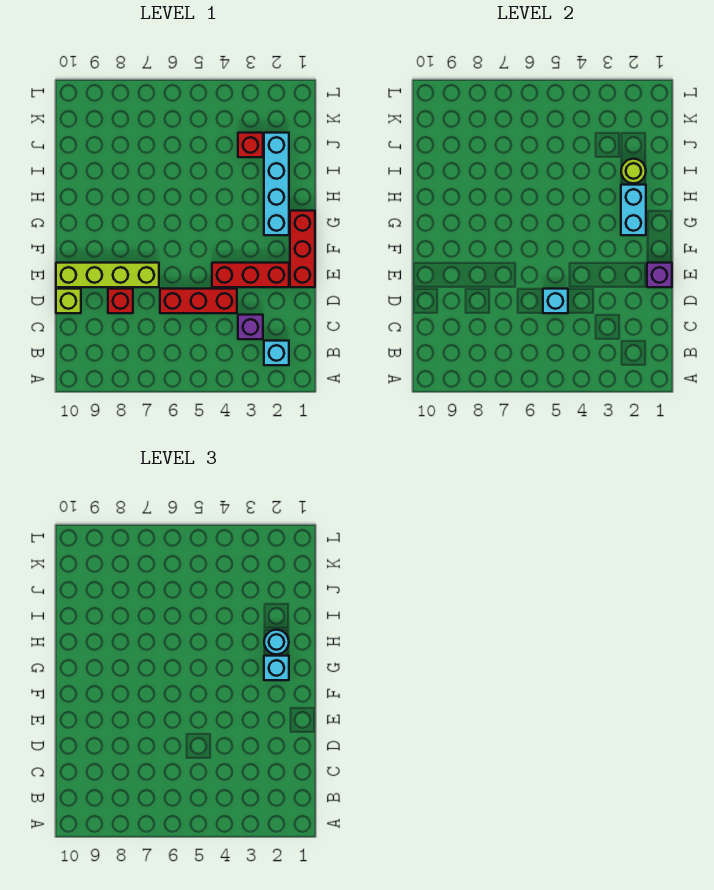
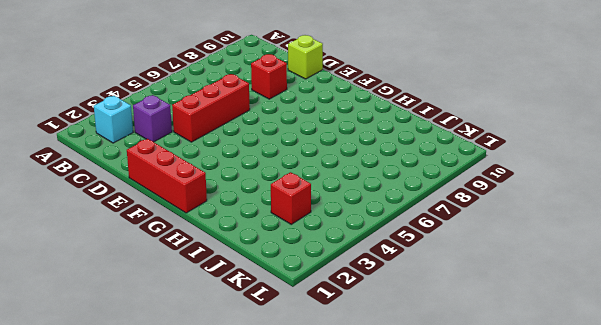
none -> red 1x3 brick [212,263,289,287]
none -> lime 1x4 brick [56,263,159,287]
none -> cyan 1x4 brick [264,133,289,235]

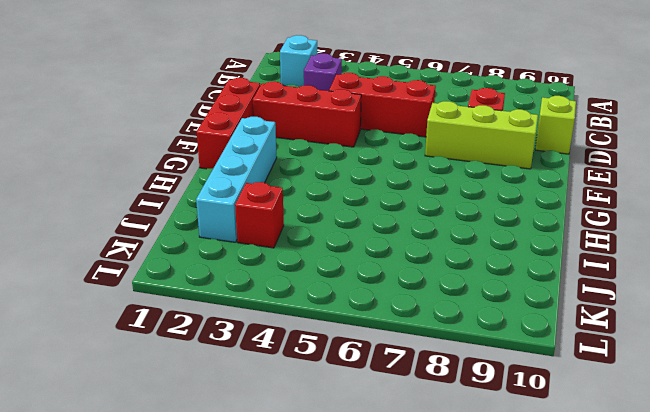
lime 1x3 brick [425,101,538,169] -> lime 1x4 brick [56,263,159,287]
none -> cyan 1x1 brick [543,289,568,313]
none -> purple 1x1 brick [647,263,672,287]
none -> cyan 1x2 brick [621,185,646,235]

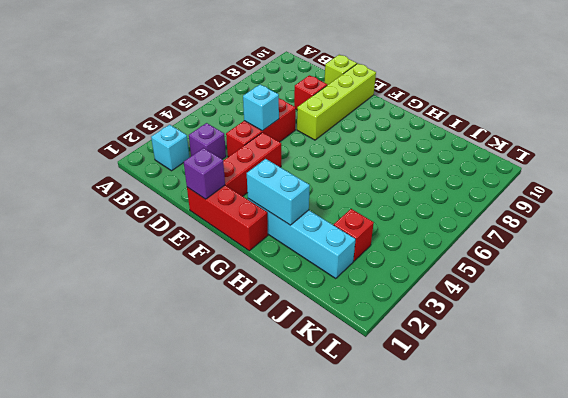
none -> lime 1x1 round brick [621,159,646,183]
none -> cyan 1x1 brick [264,656,289,680]
none -> cyan 1x1 round brick [264,630,289,654]

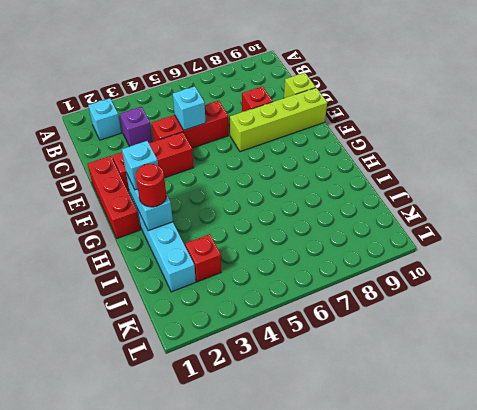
red 1x1 round brick [136,164,166,207] -> cyan 1x1 round brick [264,630,289,654]
none -> purple 1x1 brick [647,263,672,287]
none -> lime 1x1 round brick [621,159,646,183]

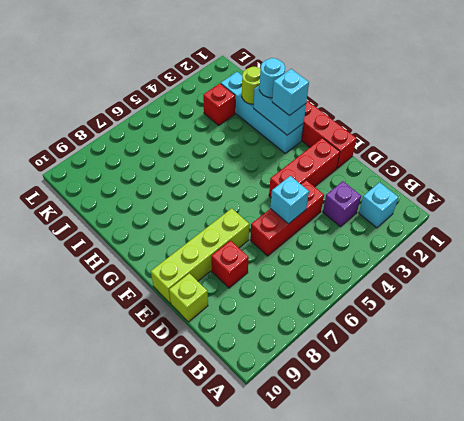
none -> purple 1x1 brick [647,263,672,287]

